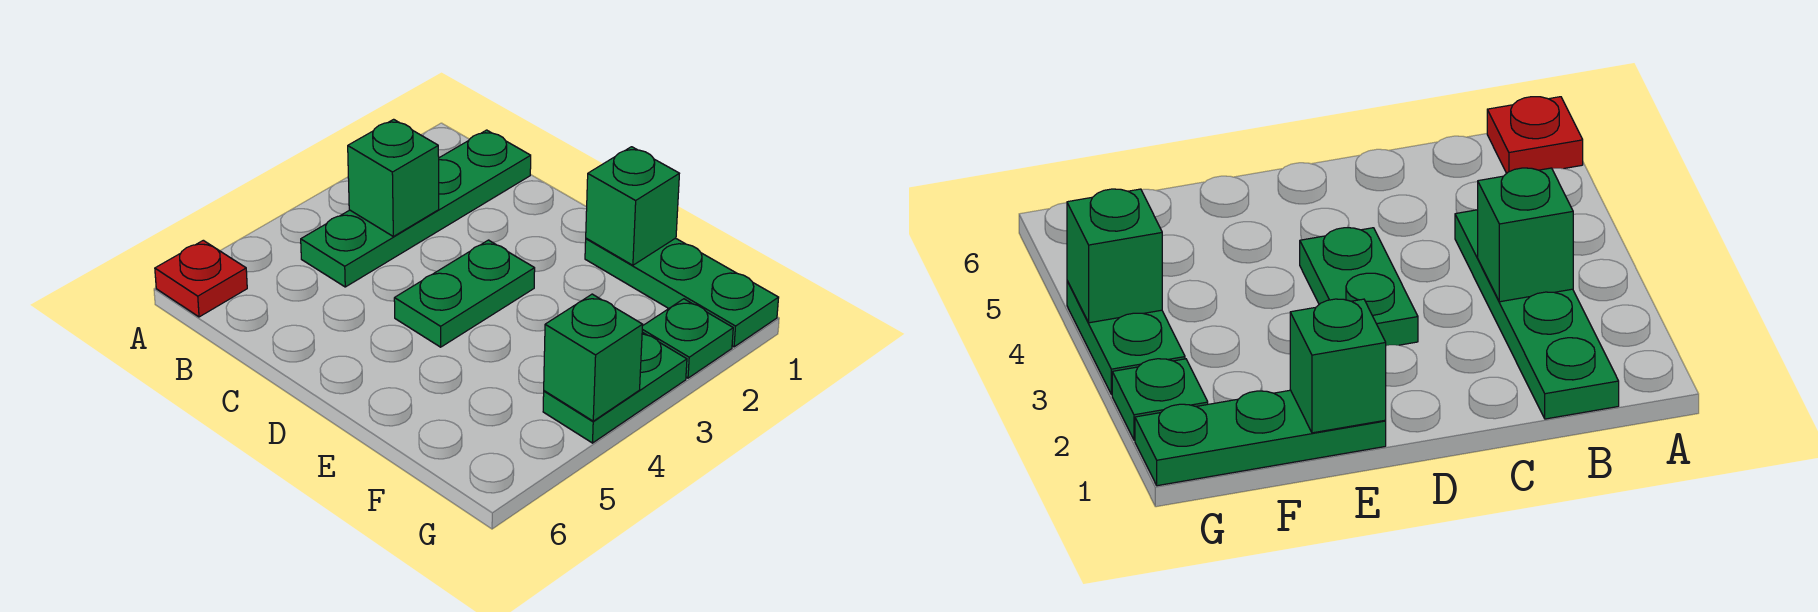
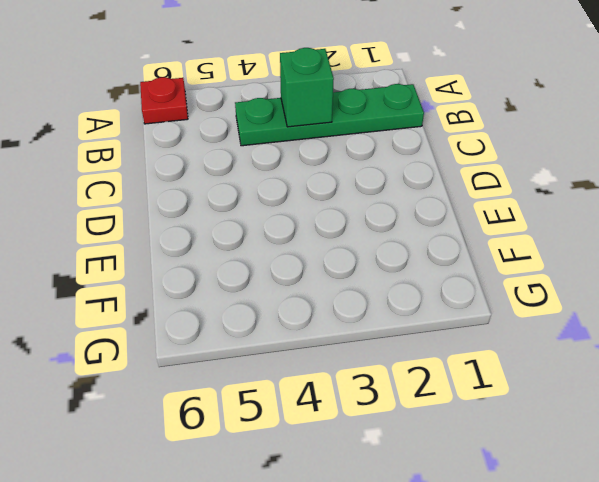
none -> green 1x2 plate [394,240,535,347]
none -> green 1x3 plate [585,238,779,347]

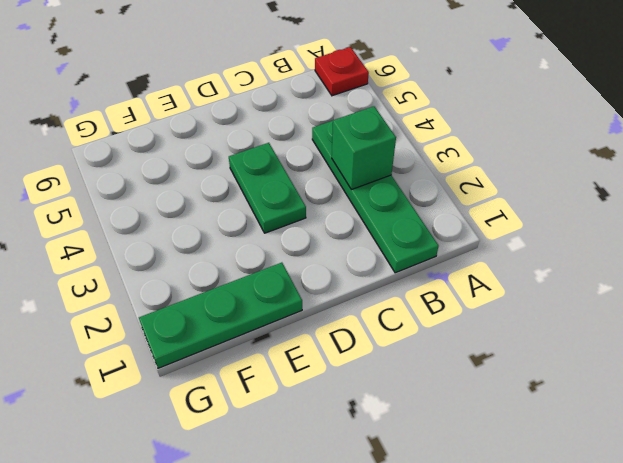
none -> green 1x1 plate [642,299,733,378]
none -> green 1x2 plate [543,332,687,443]

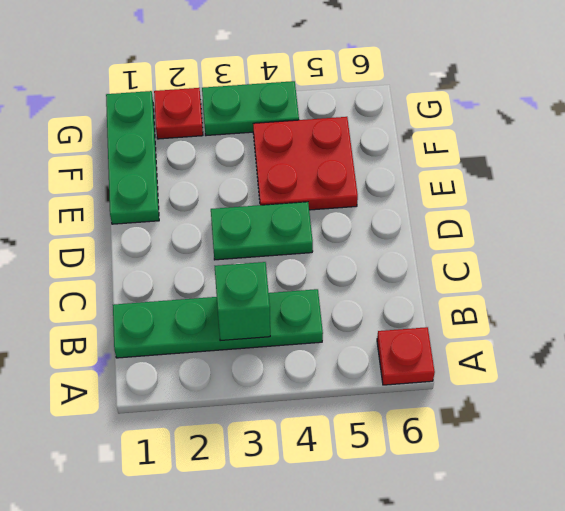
red 2x2 plate [253,117,358,210] -> none
red 1x1 plate [154,88,203,139] -> green 1x1 plate [642,299,733,378]
none -> green 1x1 brick [586,147,679,265]
none -> green 1x1 brick [544,294,643,421]

